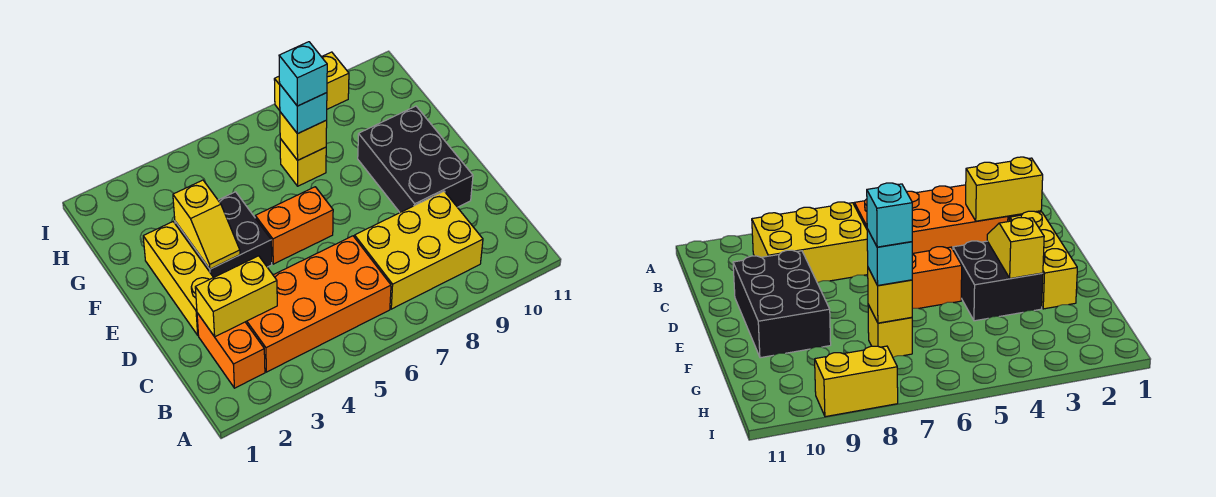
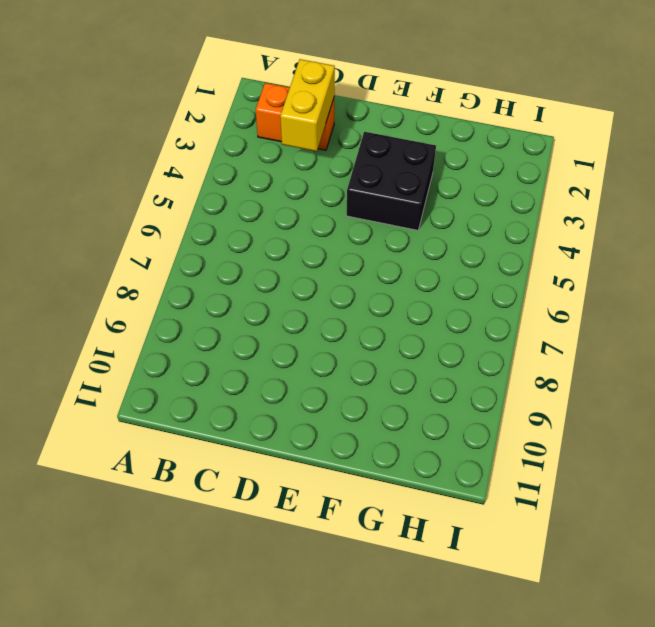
none -> orange 2x4 brick [246,236,391,372]
none -> yellow 2x3 brick [355,191,483,309]
none -> yellow 1x3 brick [143,222,213,335]

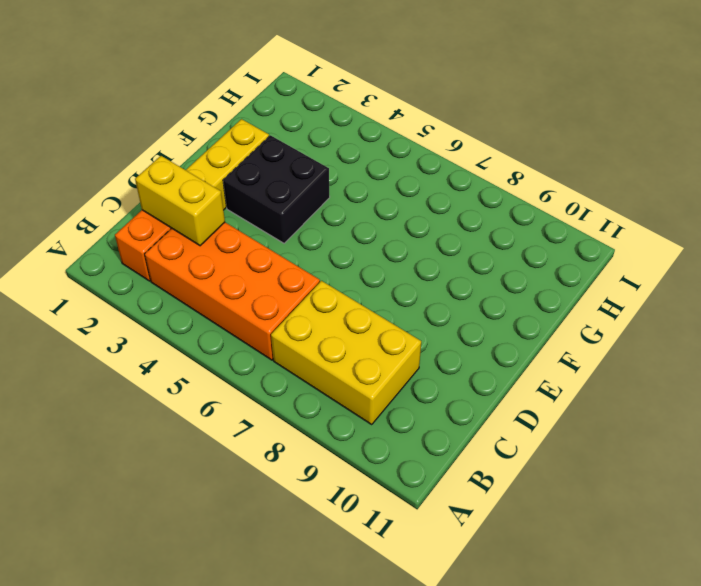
none -> black 2x3 brick [358,106,473,212]
none -> orange 1x2 brick [255,187,333,264]
none -> yellow 1x1 brick [280,139,326,186]

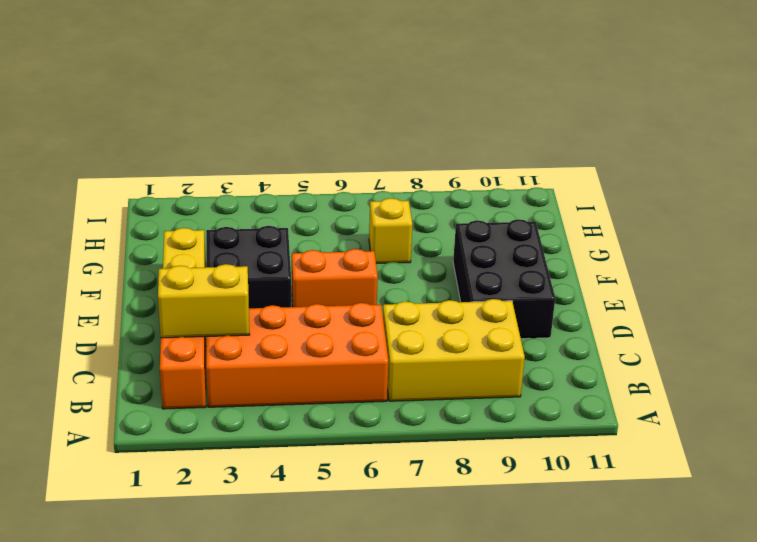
none -> yellow 1x2 brick [274,52,349,111]
none -> yellow 1x2 slope [173,180,240,269]
none -> yellow 1x1 brick [280,112,327,160]

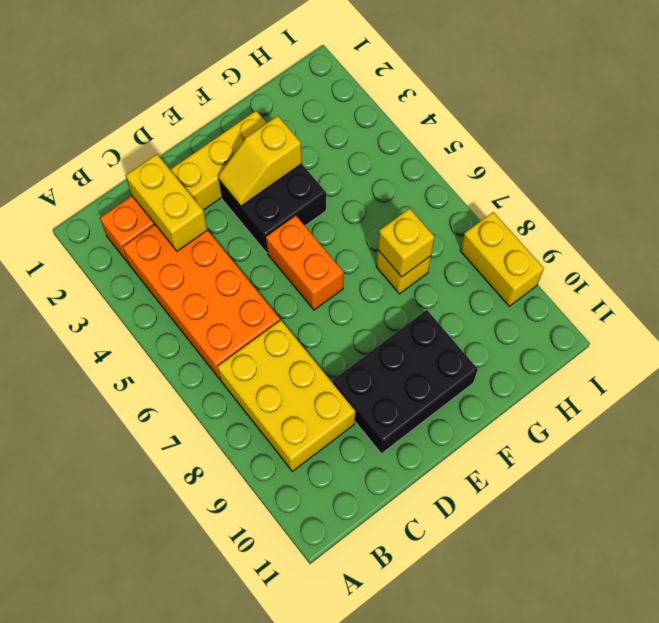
none -> cyan 1x1 brick [280,85,327,134]
none -> cyan 1x1 brick [279,42,327,106]

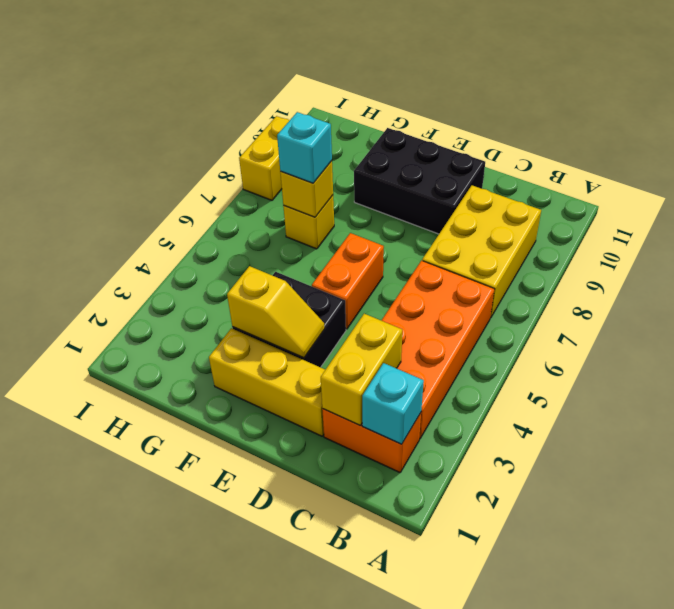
cyan 1x1 brick [362,363,424,444] -> cyan 1x1 brick moved to [279,42,327,106]

